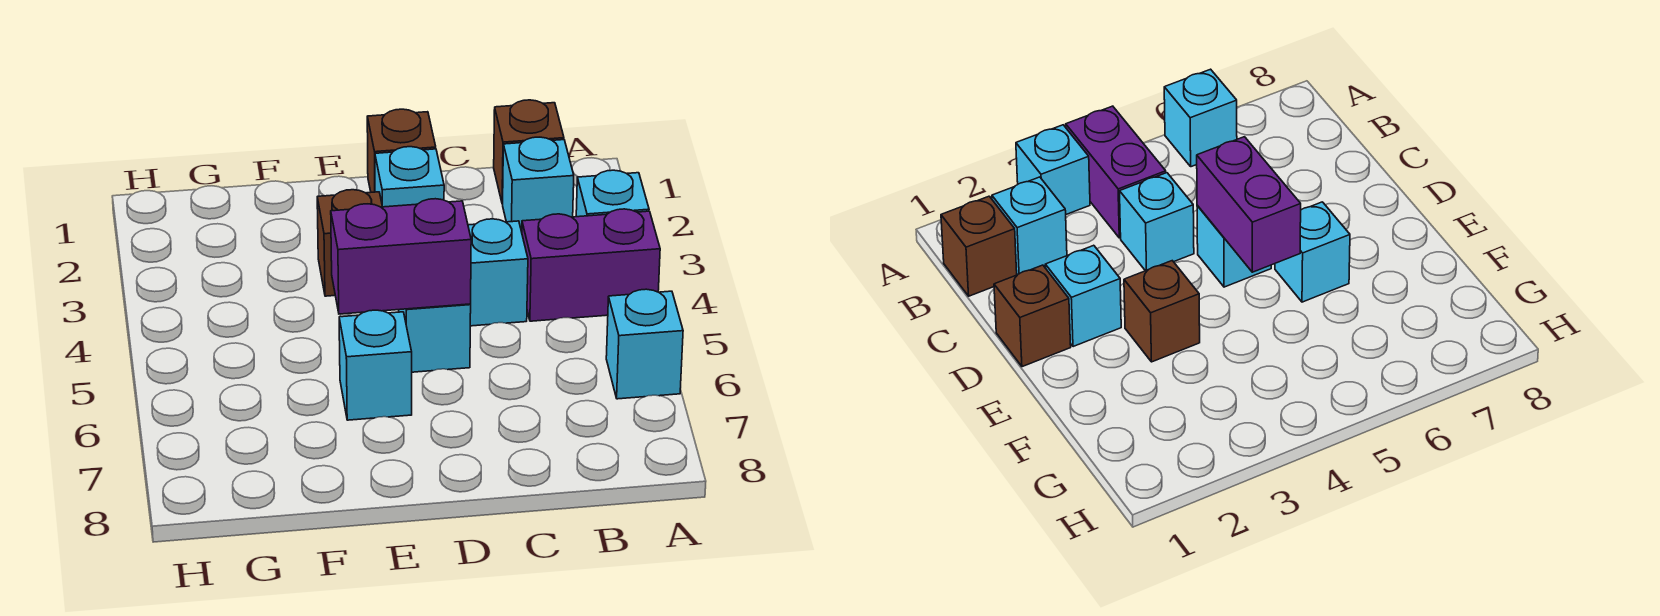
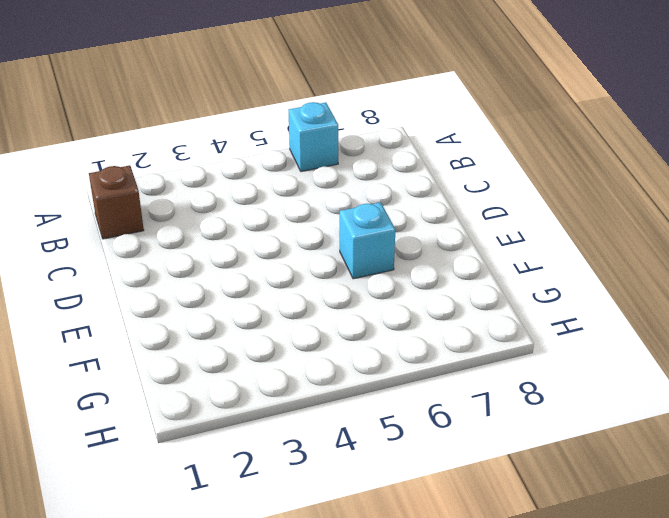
none -> cyan 1x1 brick [576,170,649,217]
none -> purple 1x2 brick [522,209,660,321]
none -> cyan 1x1 brick [503,137,574,232]

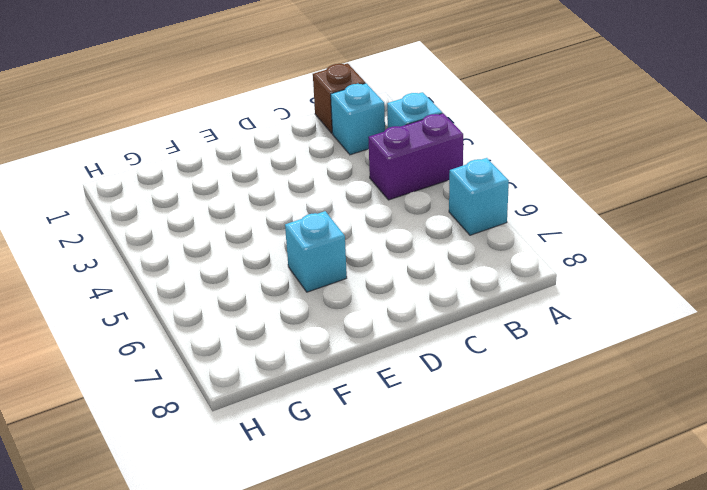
none -> cyan 1x1 brick [468,219,528,326]
none -> brown 1x1 brick [367,109,436,192]
none -> cyan 1x1 brick [375,147,444,207]

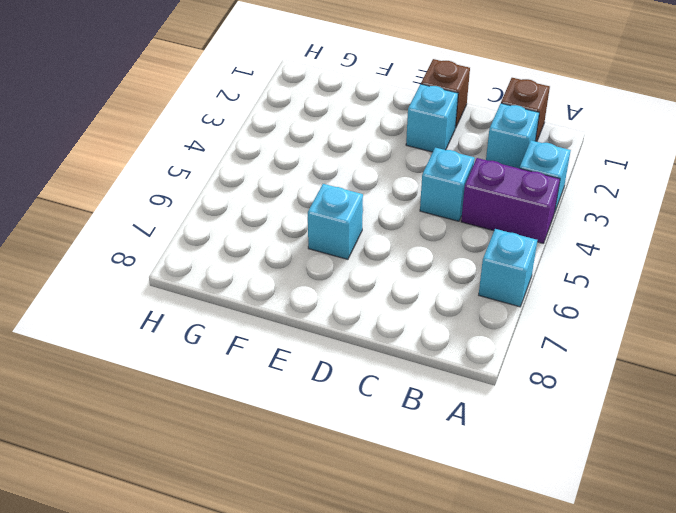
none -> cyan 1x1 brick [399,304,471,372]
none -> brown 1x1 brick [317,190,382,296]
none -> purple 1x2 brick [331,199,471,314]

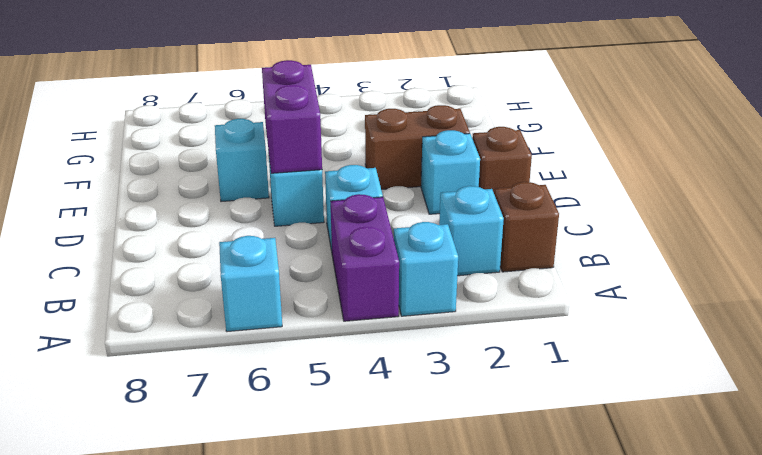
brown 1x2 brick [365,105,470,190] -> brown 1x1 brick [317,190,382,296]

